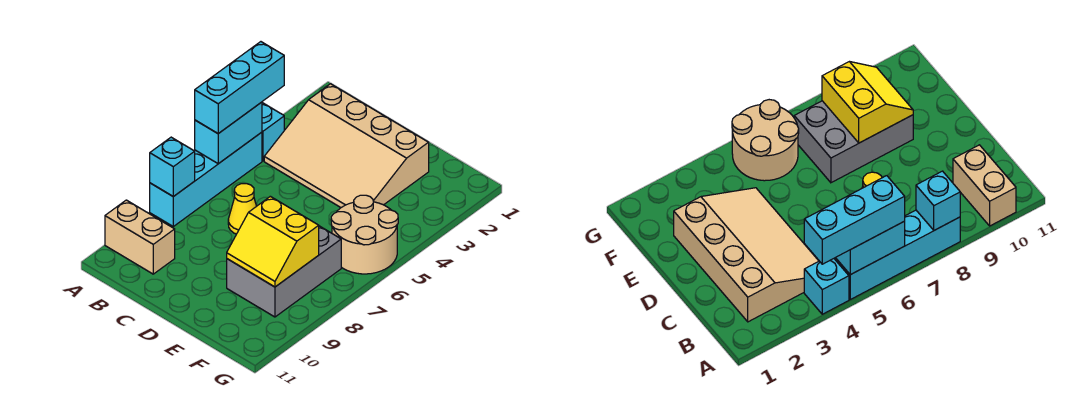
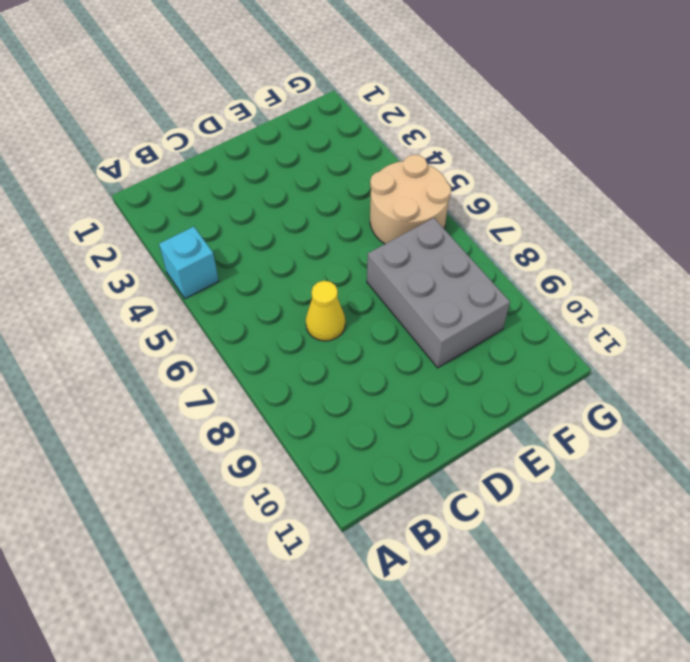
none -> cyan 1x4 brick [150,132,262,226]
none -> tan 1x2 brick [105,200,175,274]

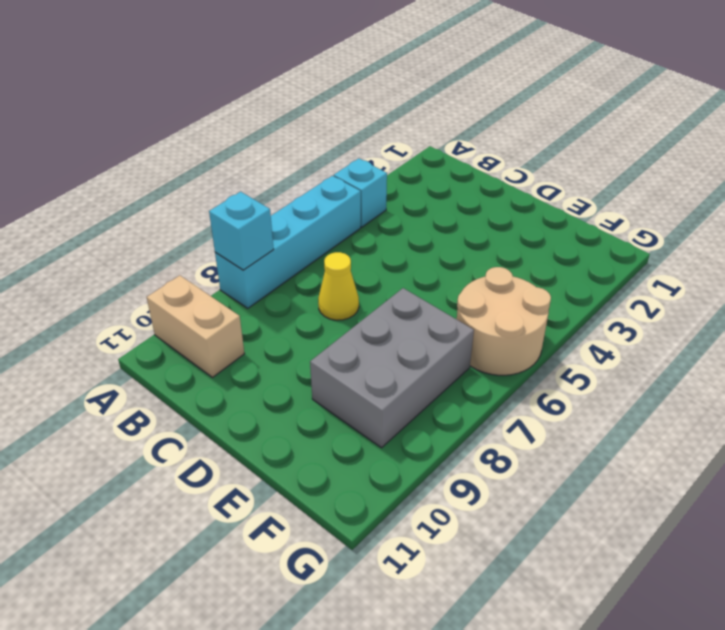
none -> tan 3x4 slope [264,84,429,208]
none -> cyan 1x2 brick [195,102,262,164]

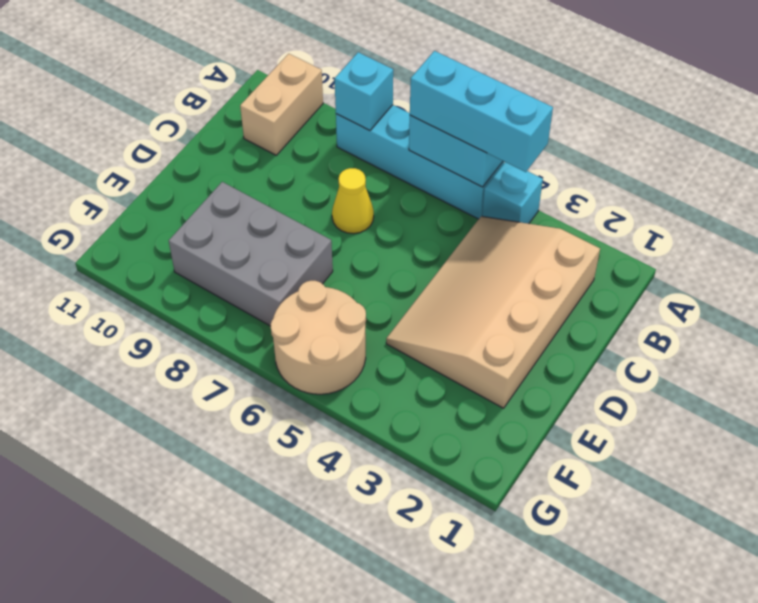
none -> yellow 2x2 slope [227,196,319,287]

